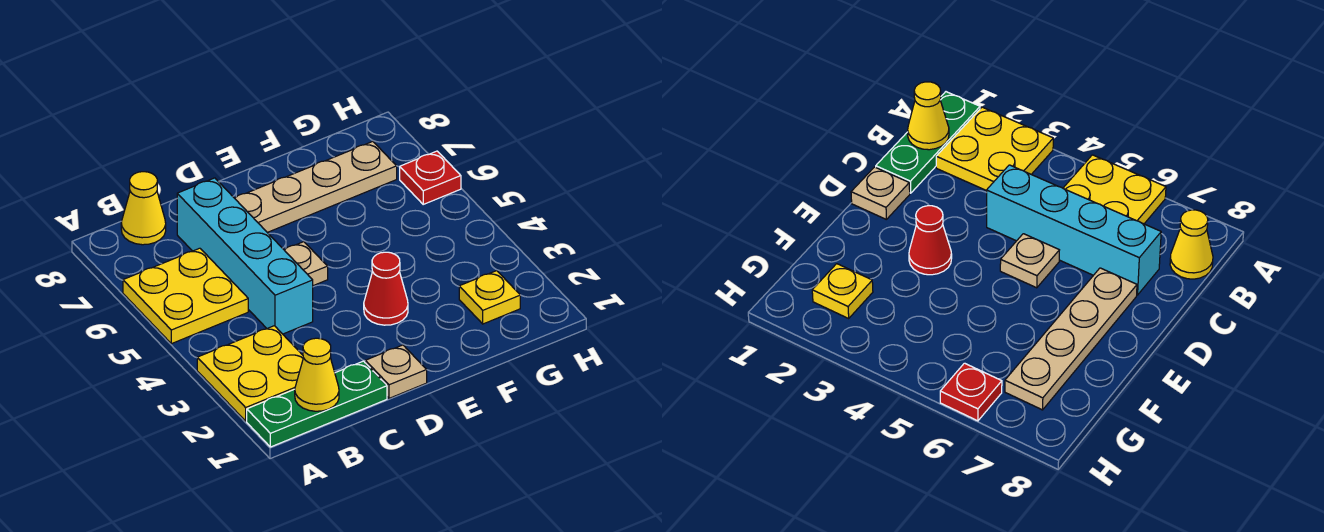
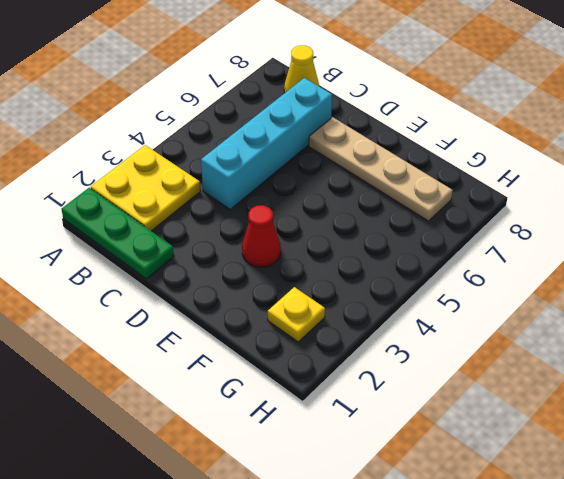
none -> yellow 2x2 plate [123,248,248,344]
none -> tan 1x1 plate [365,345,427,398]
none -> tan 1x1 plate [285,242,328,286]

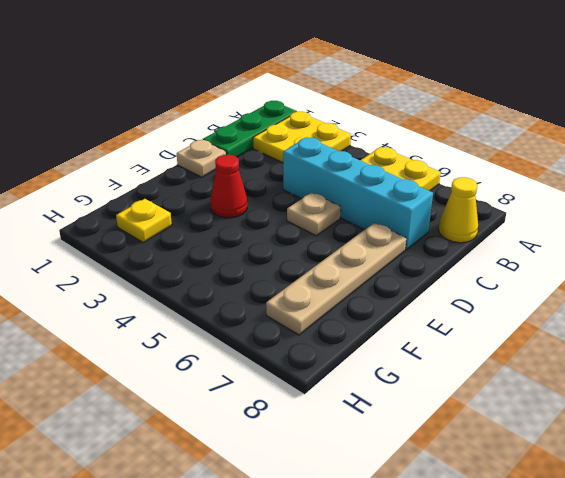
none -> red 1x1 plate [400,151,461,204]
none -> yellow 1x1 cone [295,338,339,411]

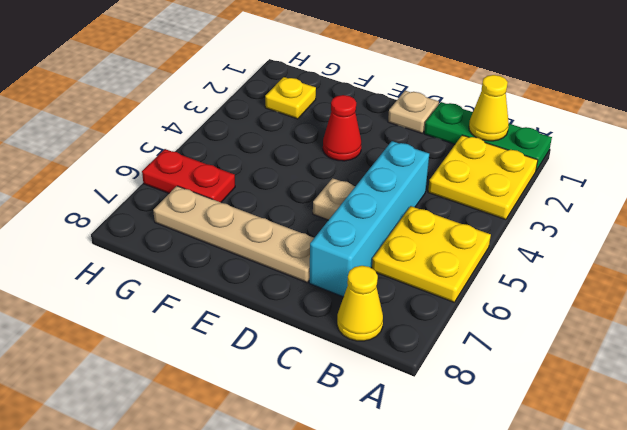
red 1x2 plate [142,149,235,202] -> red 1x1 plate [400,151,461,204]

